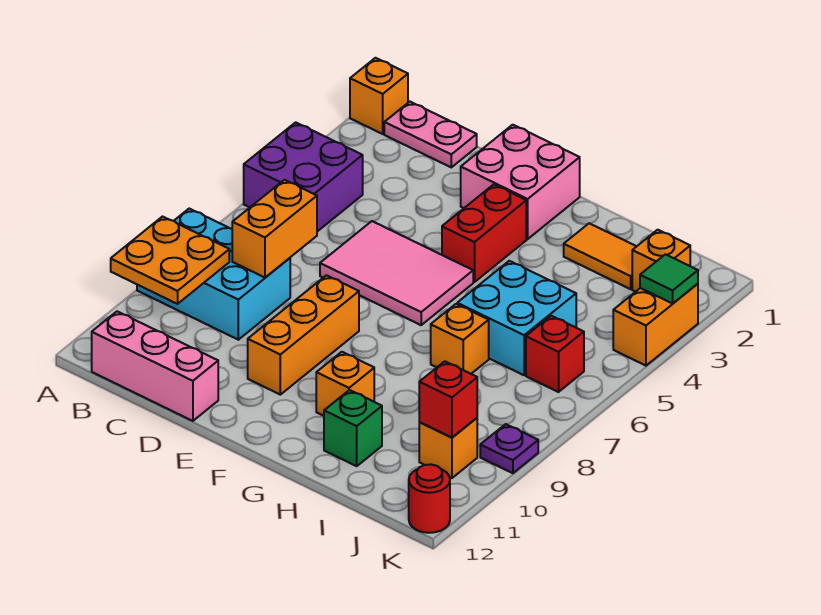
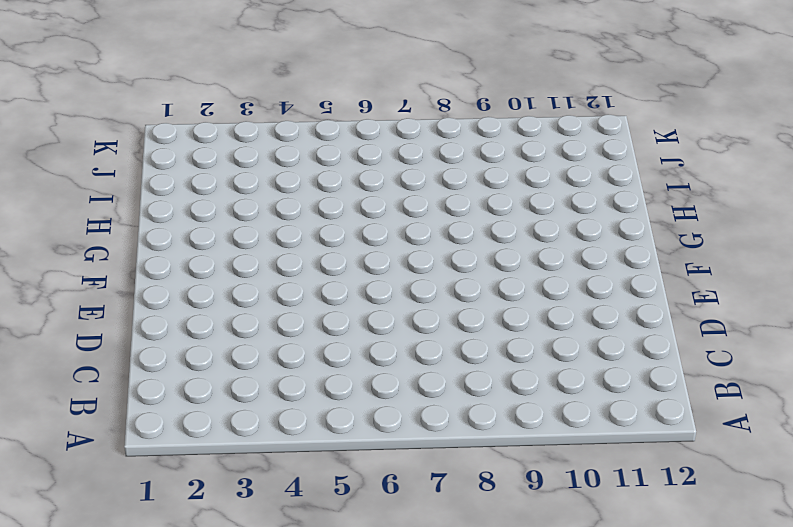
none -> orange 1x1 brick [350,58,408,134]
none -> purple 2x2 brick [244,122,363,232]
none -> cyan 2x3 brick [137,209,290,340]

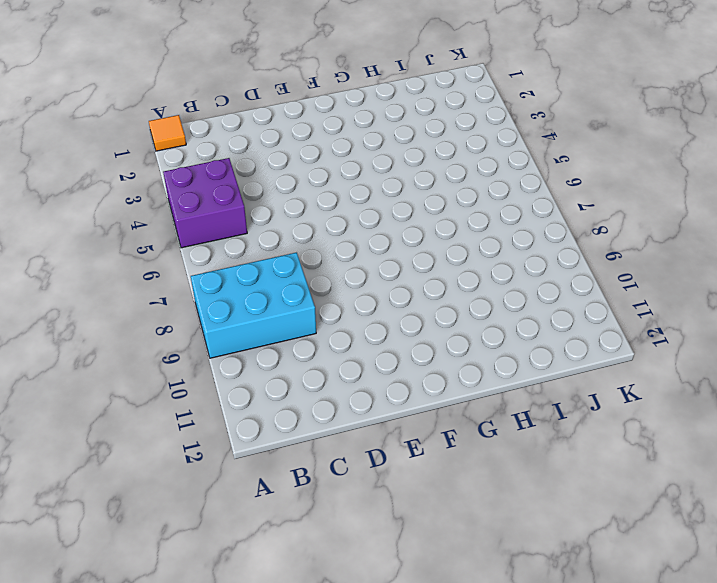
orange 1x1 tile [149,115,186,151] -> orange 1x1 brick [350,58,408,134]
none -> pink 1x2 plate [384,102,477,167]
none -> pink 1x3 brick [92,311,218,421]
none -> pink 2x3 tile [320,221,473,325]

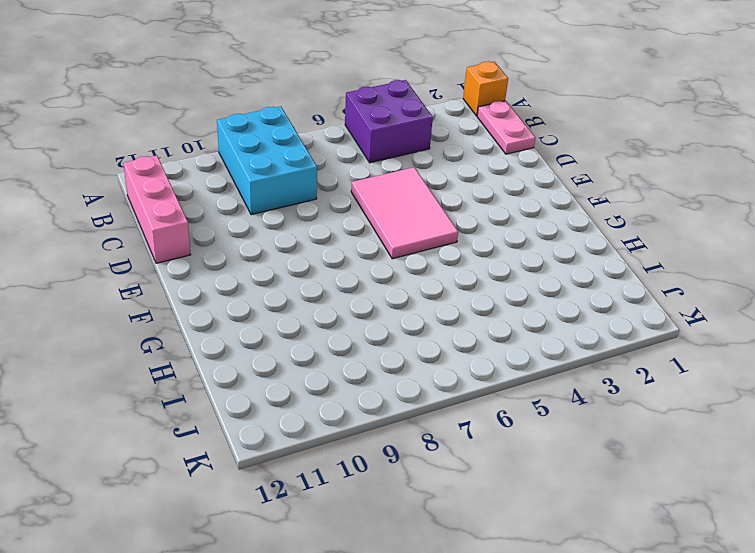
none -> pink 2x2 brick [461,125,580,239]
none -> orange 1x3 brick [248,275,359,395]
none -> red 1x2 brick [442,184,526,282]

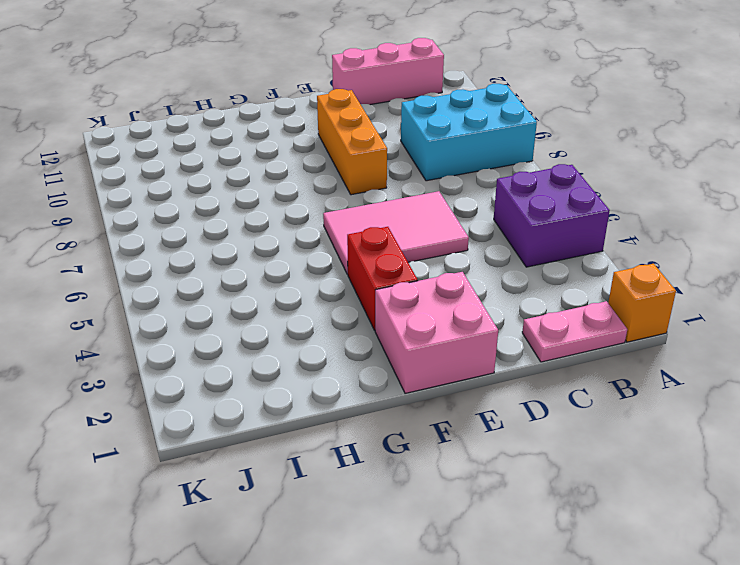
none -> orange 1x1 brick [316,352,374,416]
none -> orange 1x2 tile [564,223,637,289]
none -> cyan 2x2 brick [457,261,576,375]

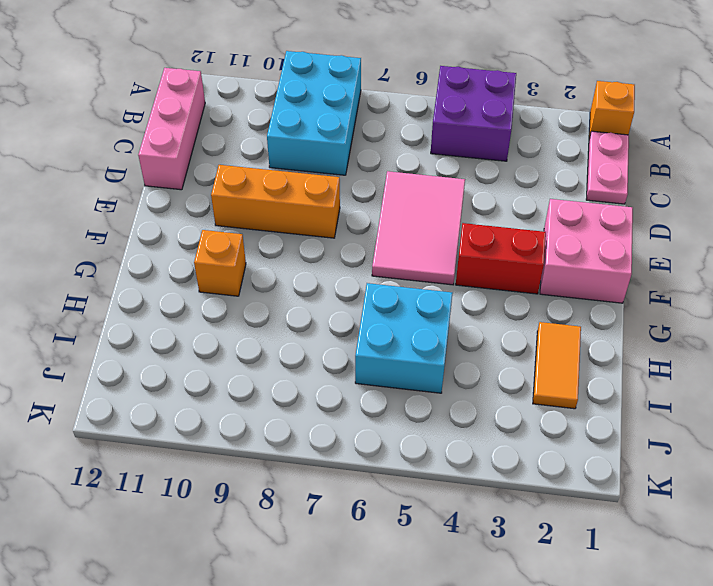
none -> orange 1x1 brick [431,304,489,374]
none -> green 1x1 brick [324,390,382,466]
none -> orange 1x1 brick [632,230,690,292]

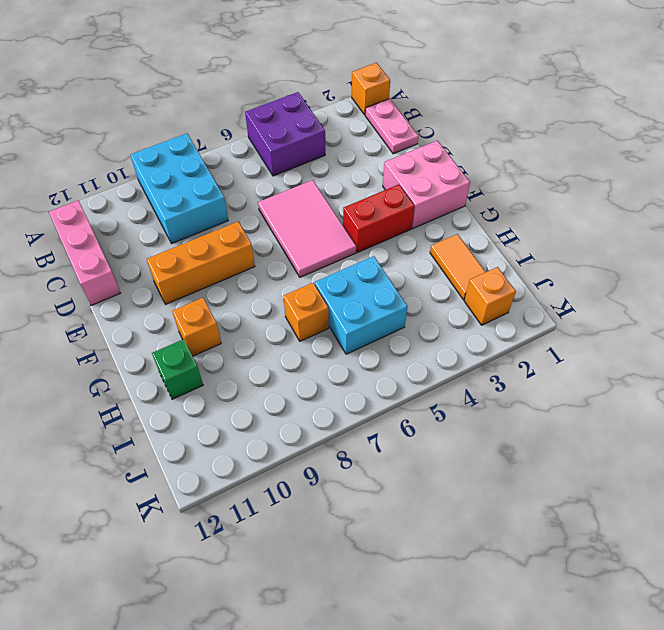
none -> red 1x1 brick [526,316,584,392]
none -> orange 1x1 brick [419,418,477,478]
none -> orange 1x2 brick [613,284,698,366]

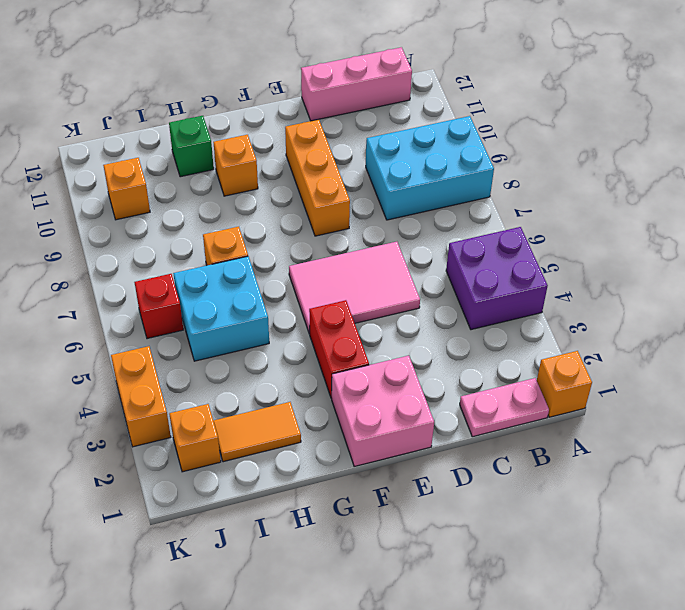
none -> purple 1x1 plate [480,424,538,473]
none -> red 1x1 round brick [409,464,450,533]
none -> orange 2x2 plate [111,217,229,304]

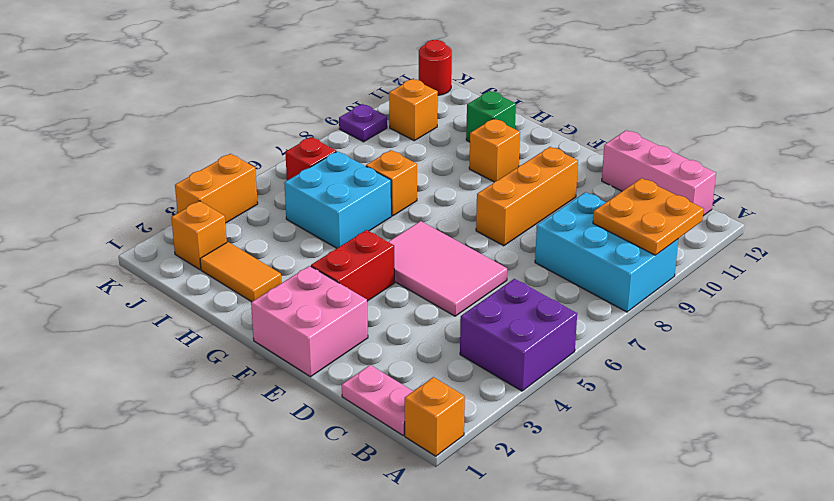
none -> orange 1x2 brick [232,180,317,277]
none -> red 1x1 brick [419,361,477,437]
none -> green 1x1 tile [640,254,698,303]

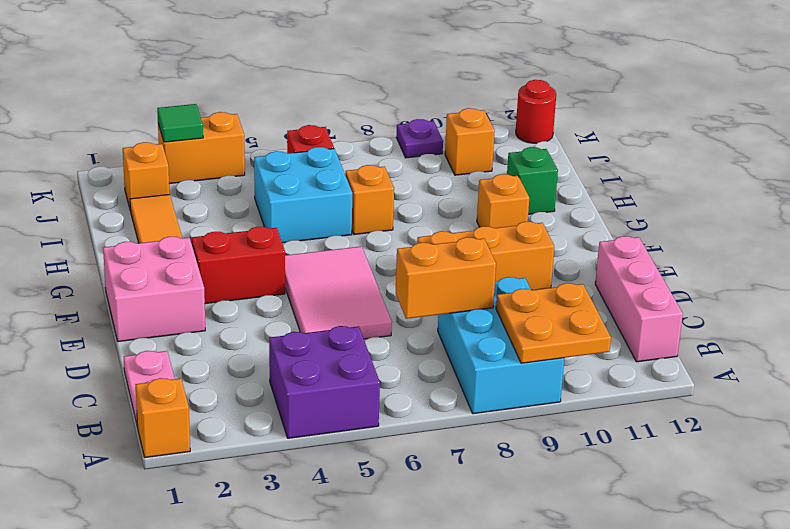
none -> red 1x1 brick [419,361,477,437]

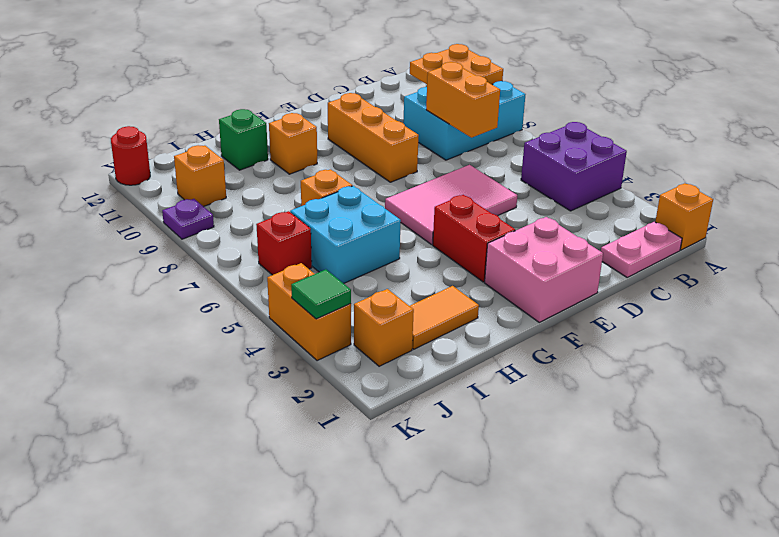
none -> pink 1x3 brick [92,311,218,421]
none -> red 1x1 brick [419,361,477,437]

